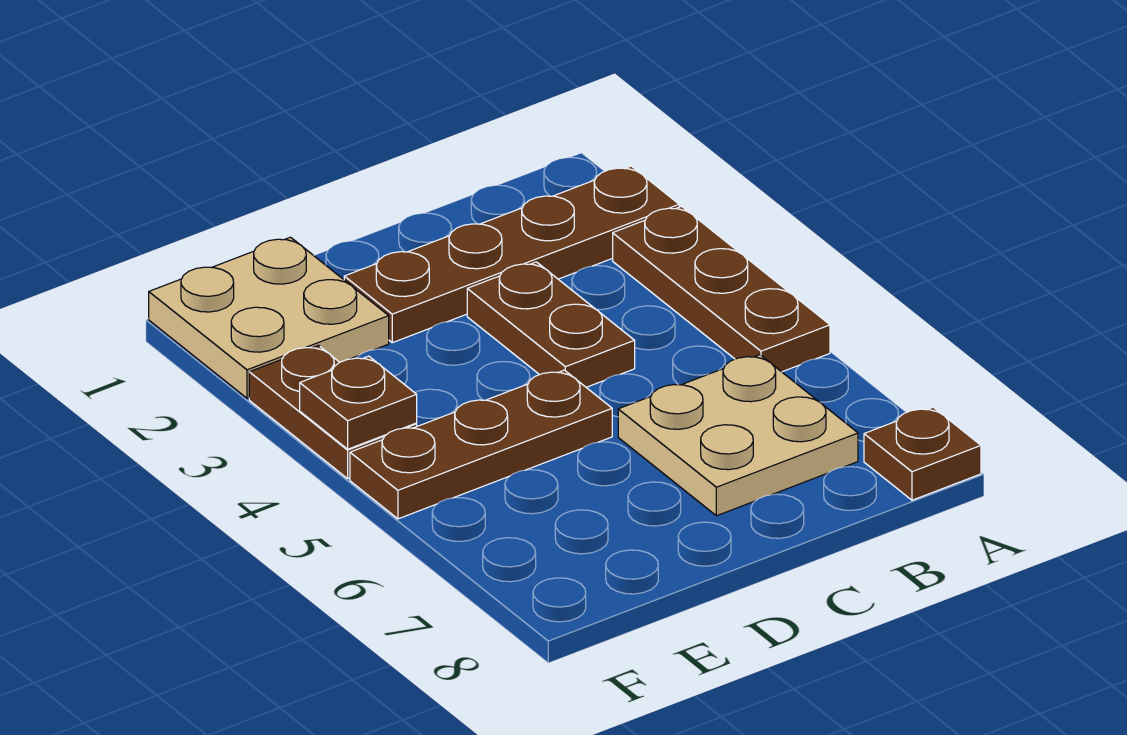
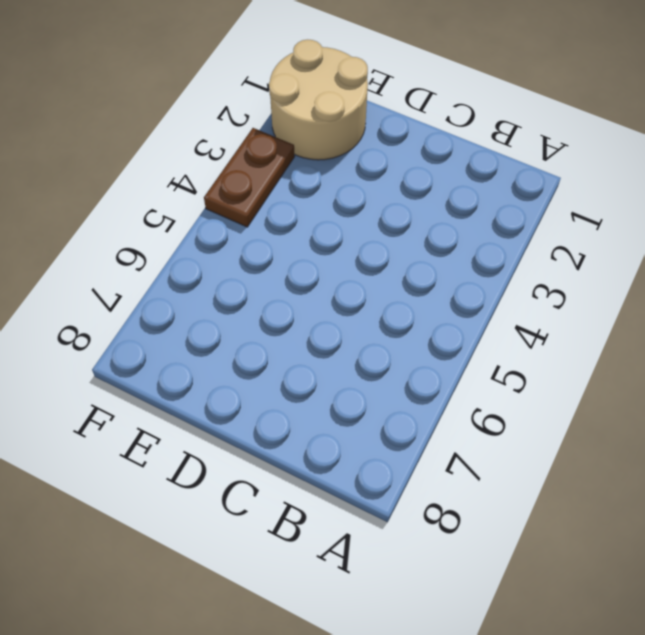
tan 2x2 round brick [269,40,368,160] -> tan 2x2 plate [149,237,389,398]
none -> brown 1x4 plate [344,166,679,343]
none -> brown 1x3 plate [613,206,830,372]

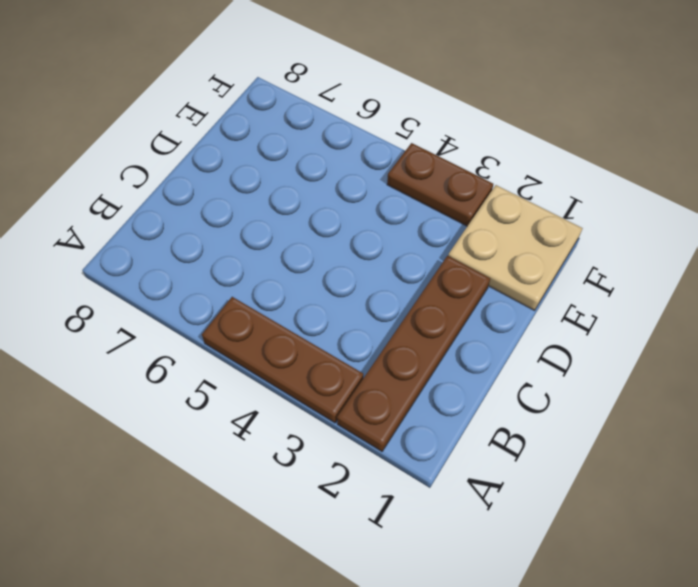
none -> brown 1x1 plate [864,407,981,500]
none -> tan 2x2 plate [618,355,858,516]

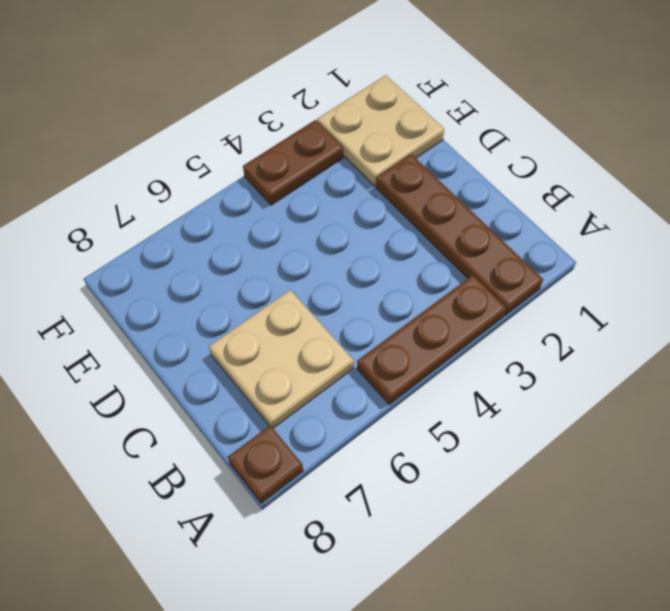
none -> brown 1x2 plate [467,262,635,387]
none -> brown 1x3 plate [350,370,612,519]

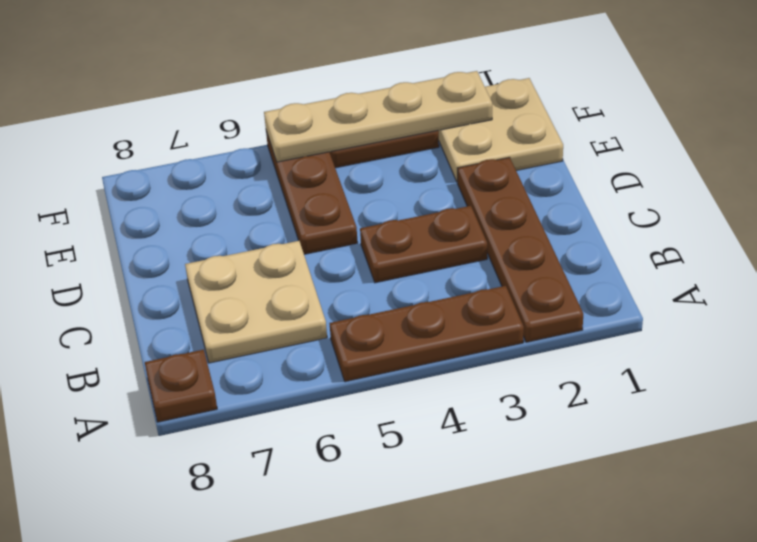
tan 1x4 plate [264,71,492,162] -> brown 1x1 plate [300,356,417,449]

